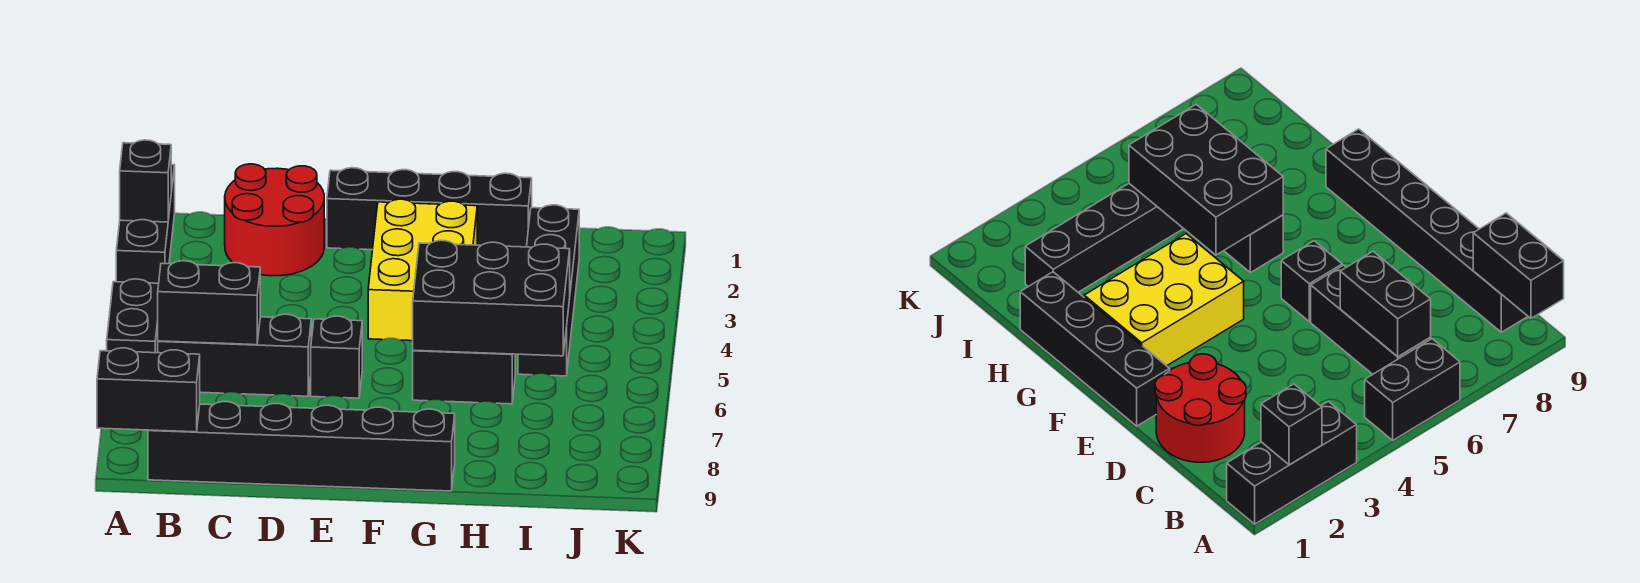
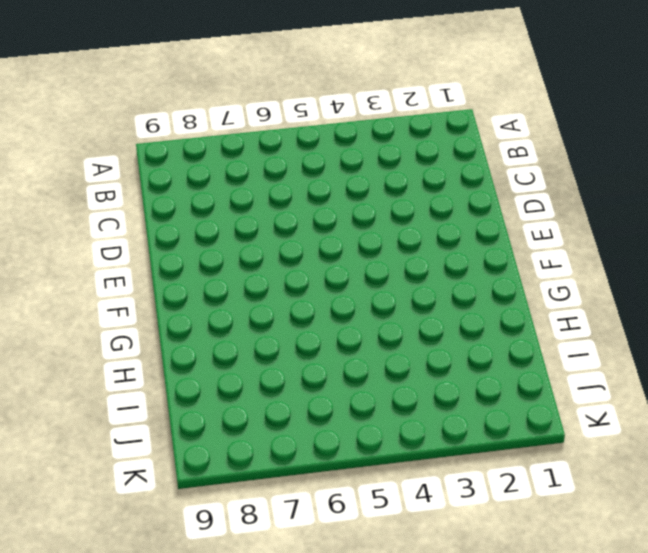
none -> black 1x3 brick [116,165,175,283]
none -> black 1x2 brick [107,279,159,353]
none -> black 1x3 brick [158,314,311,396]

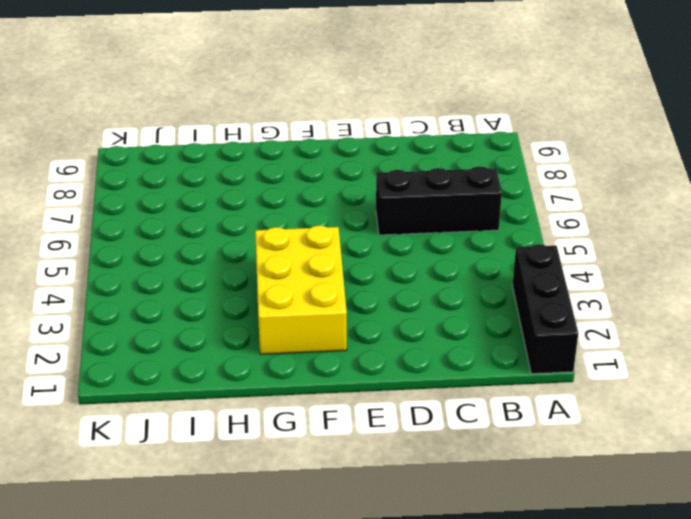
none -> black 1x2 brick [107,279,159,353]
none -> black 1x6 brick [148,402,455,491]
none -> red 2x2 round brick [225,164,324,276]

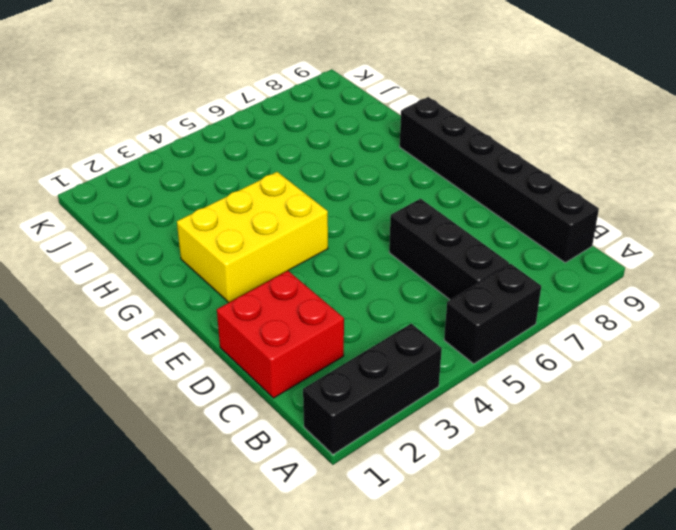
red 2x2 brick [217,271,344,398] -> red 2x2 round brick [225,164,324,276]
none -> black 1x4 brick [327,168,532,250]
none -> black 1x1 brick [311,316,362,398]
none -> black 1x2 brick [413,350,515,404]

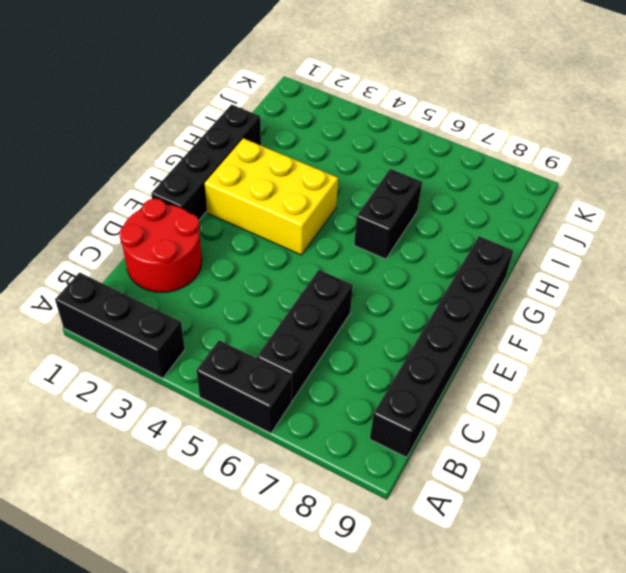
none -> black 1x1 brick [311,316,362,398]
none -> black 1x4 brick [518,205,579,376]
none -> black 1x1 brick [120,140,171,222]

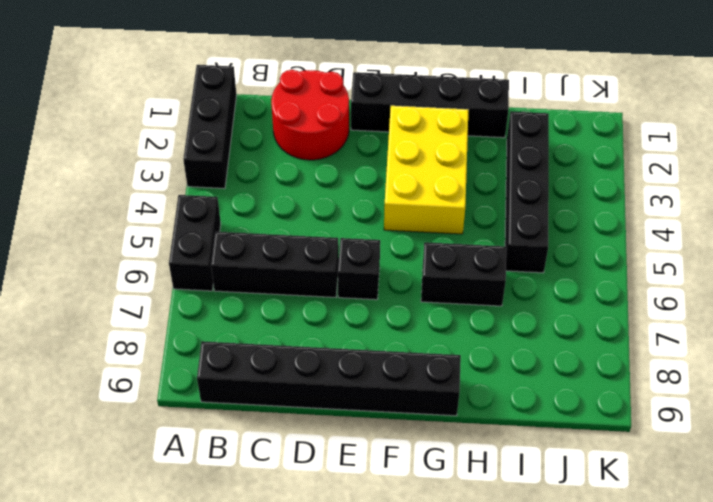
none -> black 1x1 brick [120,140,171,222]
none -> black 1x2 brick [97,348,200,432]
none -> black 1x2 brick [158,261,260,345]

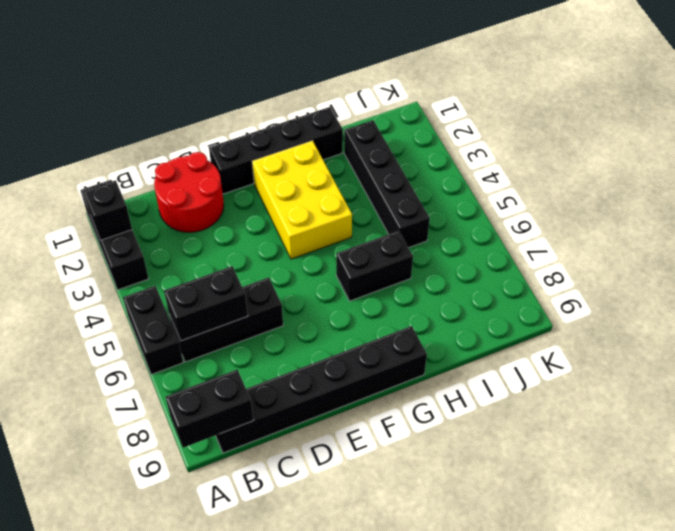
none -> black 1x1 brick [311,316,362,398]
none -> black 2x3 brick [413,240,570,356]

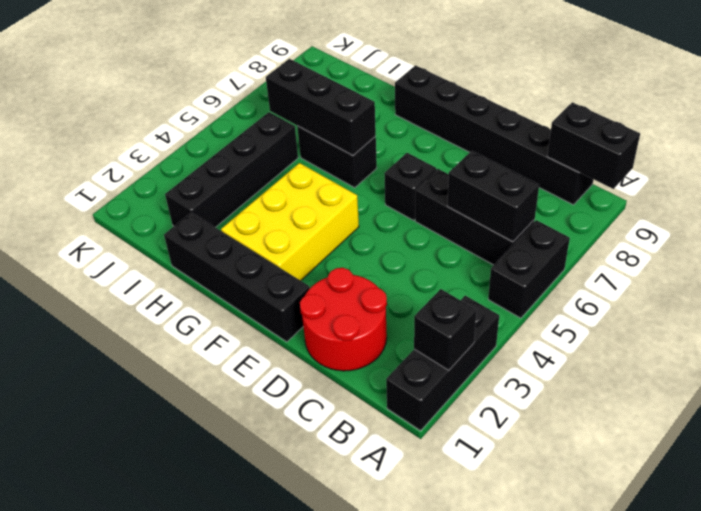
black 1x3 brick [266,59,376,155] -> black 2x3 brick [413,240,570,356]

